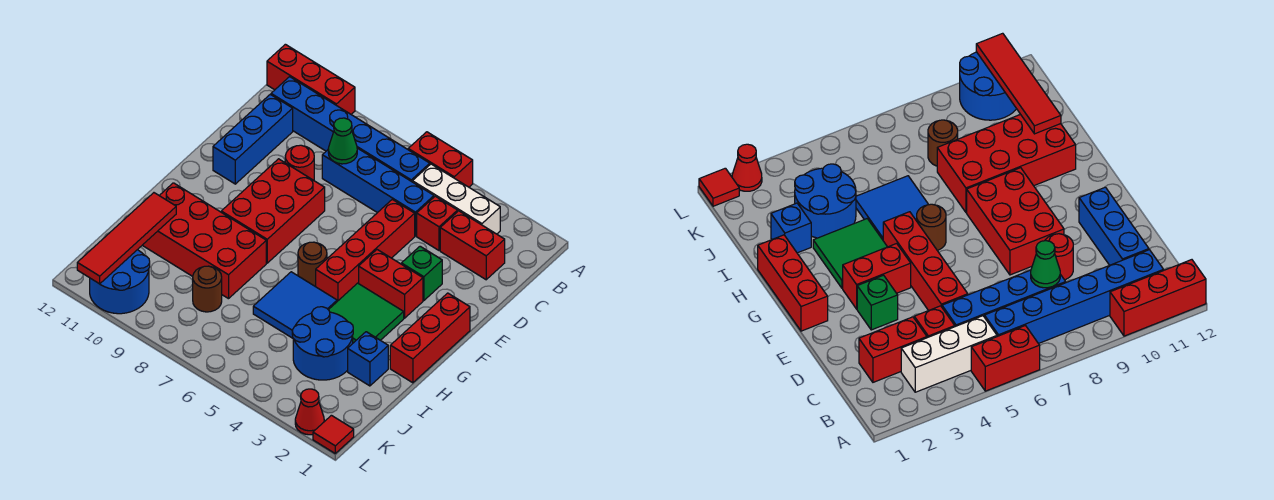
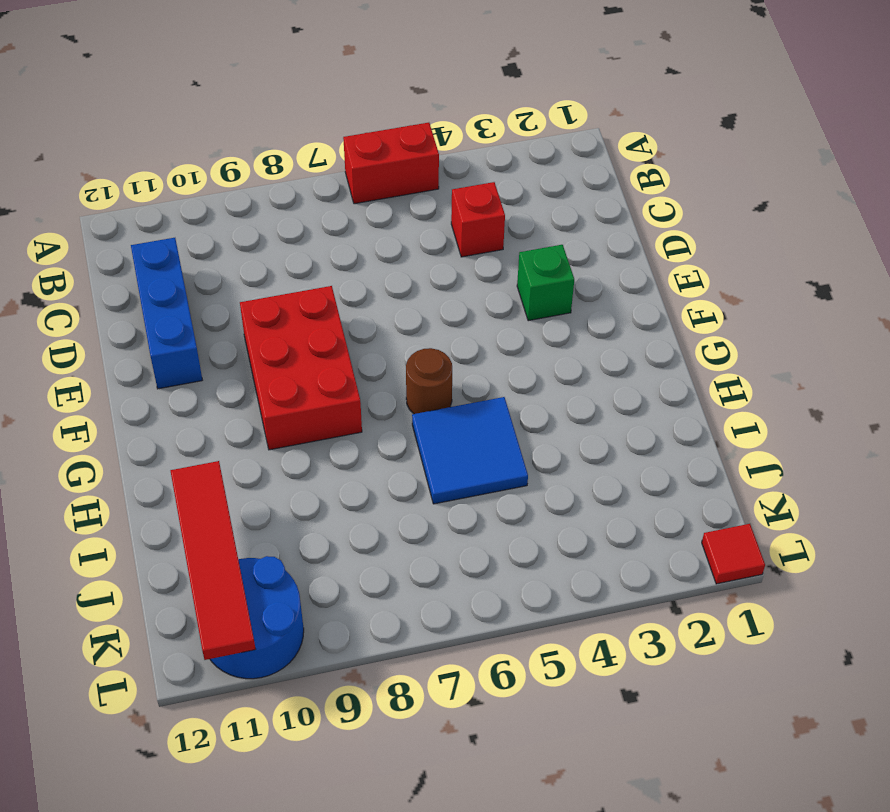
none -> red 1x3 brick [267,44,355,114]
none -> white 1x3 brick [412,164,500,234]
none -> blue 1x6 brick [271,77,430,182]

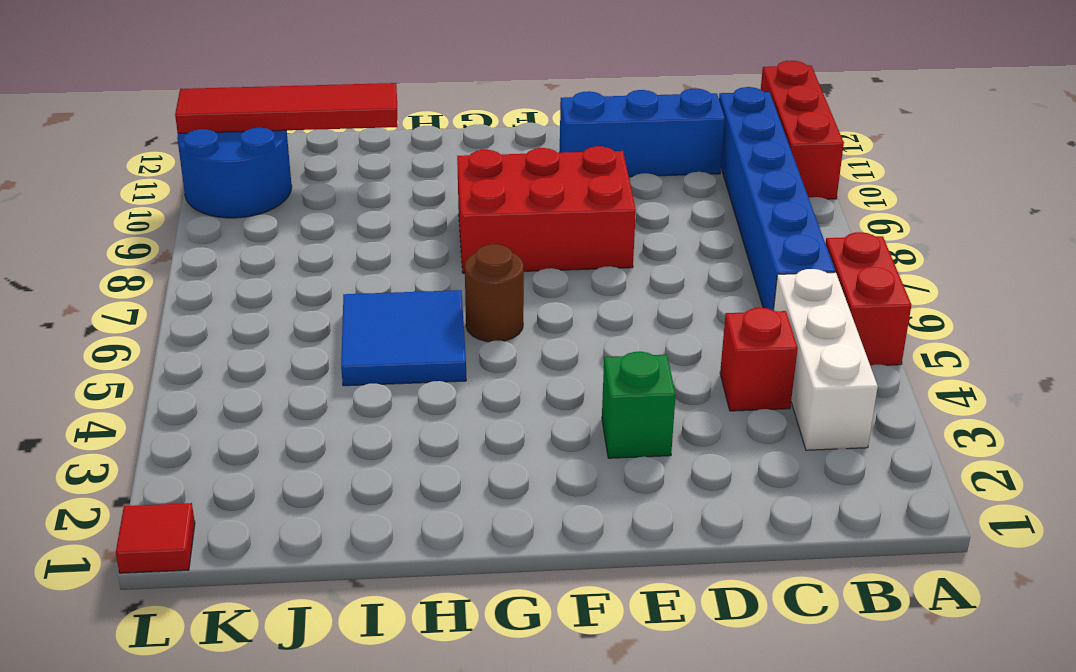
none -> red 1x2 brick [440,211,505,280]
none -> blue 1x4 brick [322,148,434,236]
none -> red 1x4 brick [316,199,415,301]

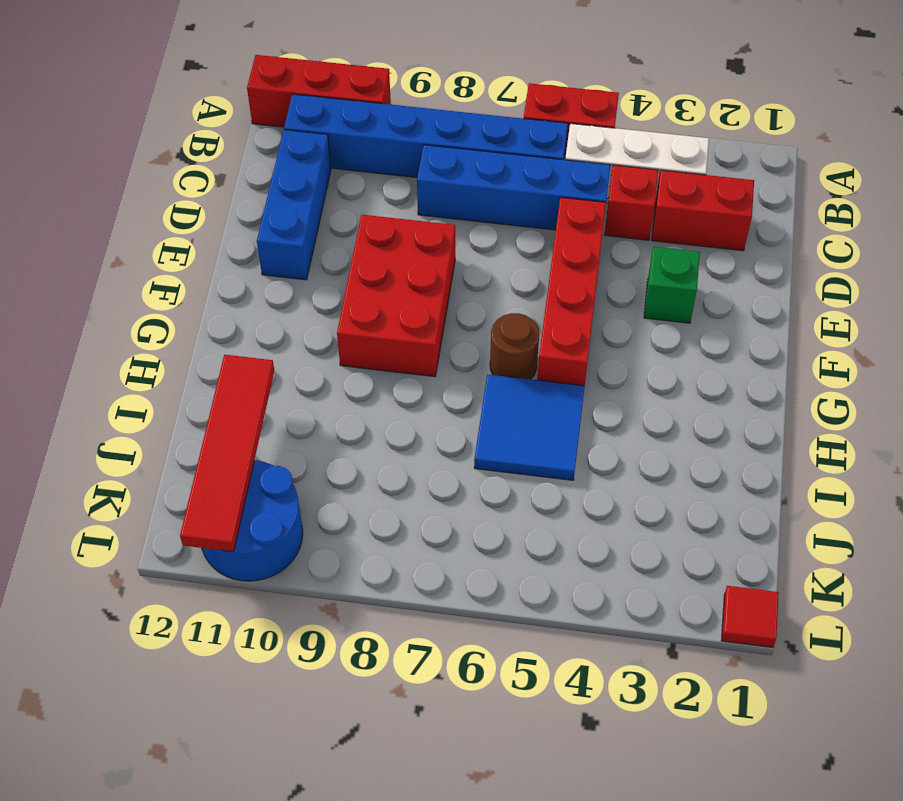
none -> red 1x1 round brick [285,145,314,180]
none -> red 1x3 brick [390,293,470,383]
none -> red 1x2 brick [359,250,423,318]

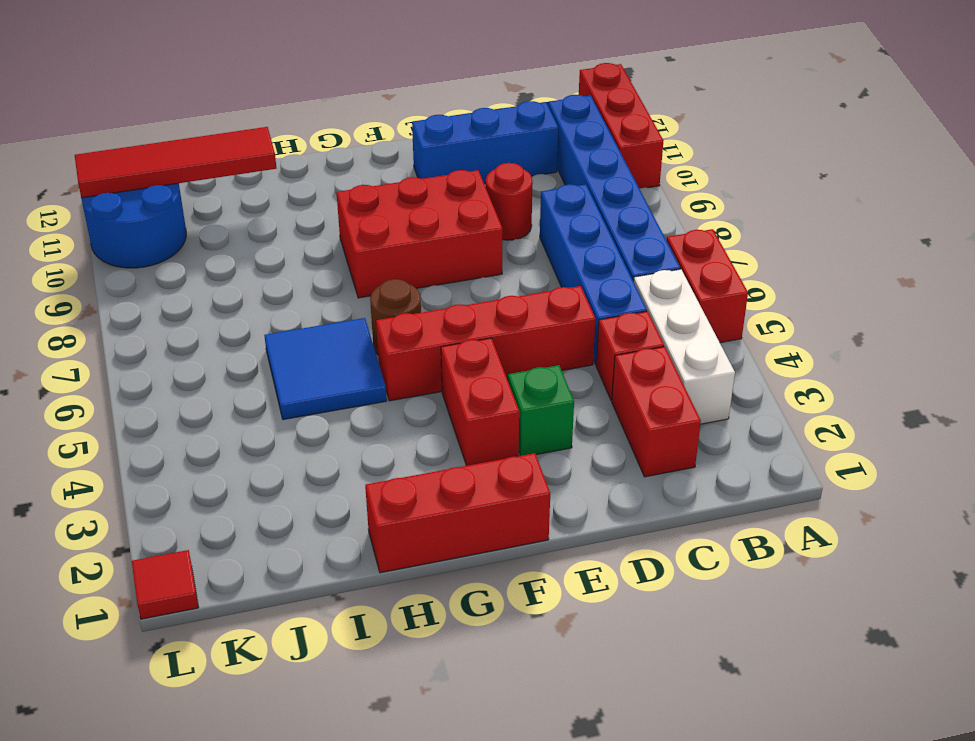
none -> green 2x2 tile [329,283,404,343]
none -> red 2x4 brick [142,183,266,299]
none -> blue 1x1 brick [348,332,388,386]

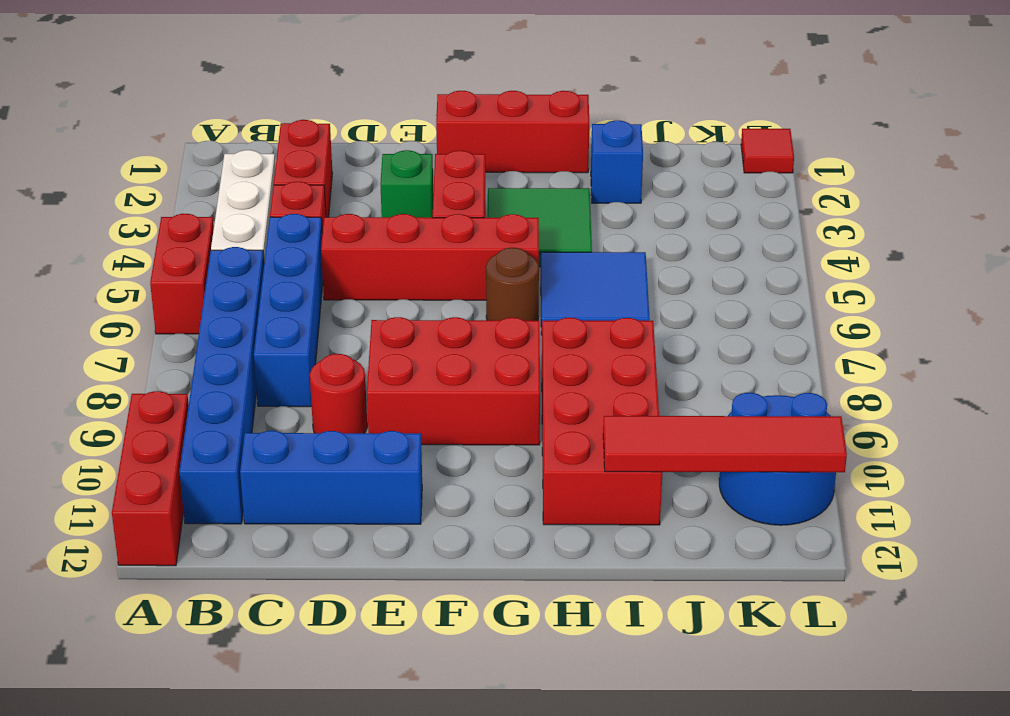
none -> blue 2x2 round brick [292,307,353,380]
none -> brown 1x1 round brick [193,266,222,312]
none -> red 1x1 cone [295,389,324,435]

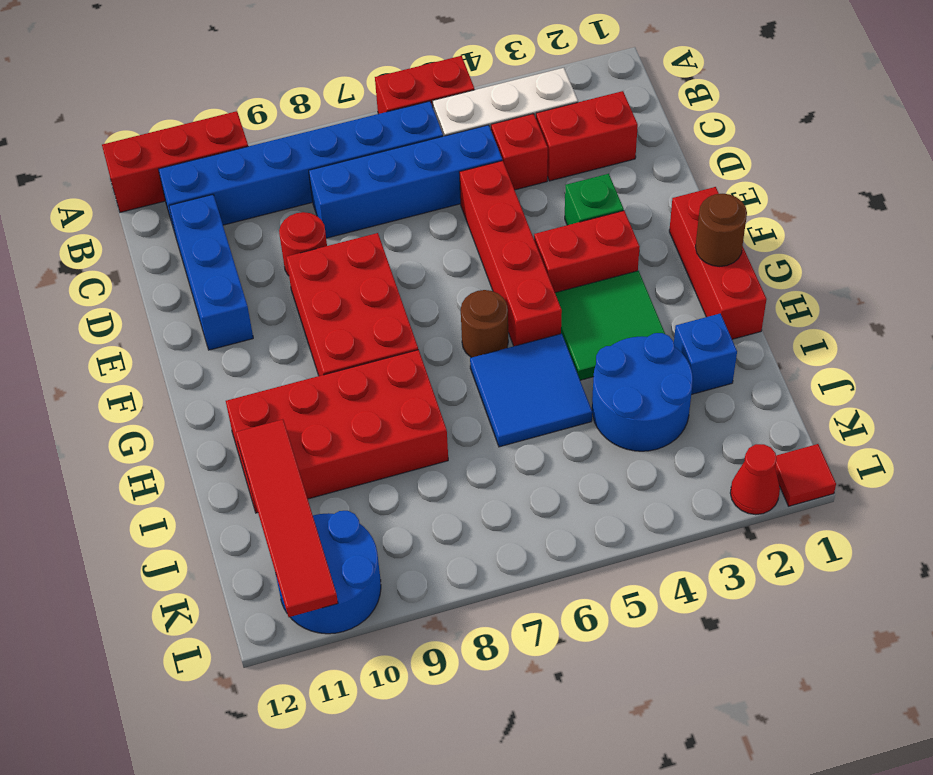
brown 1x1 round brick [695,194,747,266] -> brown 1x1 round brick moved to [193,266,222,312]
none -> green 1x1 cone [328,118,357,164]

